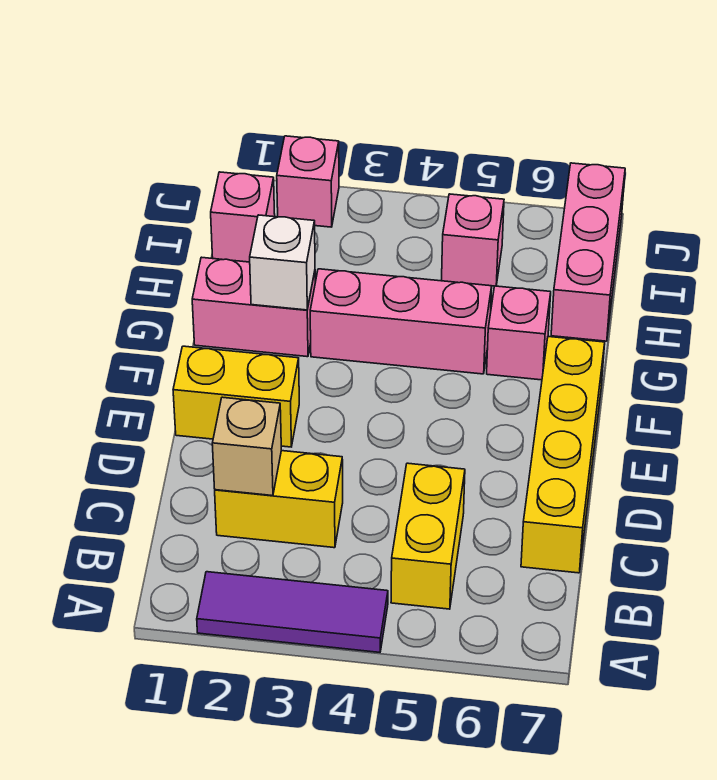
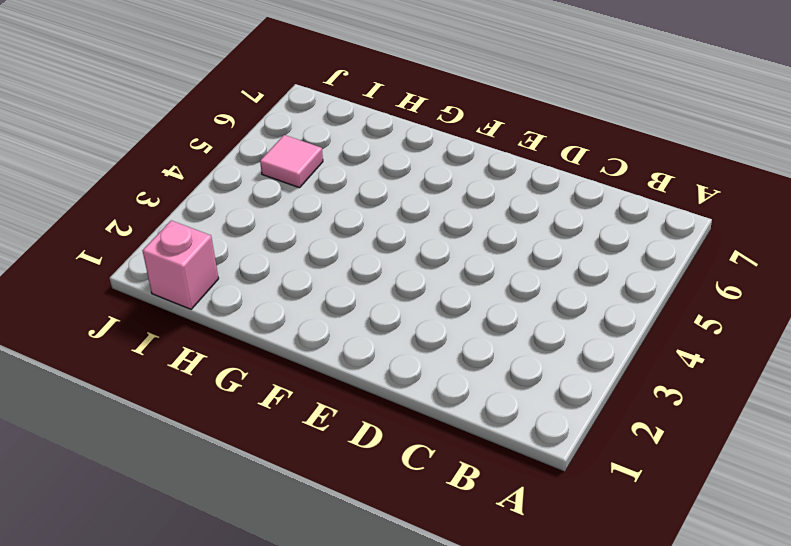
pink 1x1 tile [260,135,323,188] -> pink 1x1 brick [442,194,504,286]
none -> purple 1x3 tile [197,572,388,652]
none -> yellow 1x2 brick [391,463,465,609]
none -> yellow 1x2 brick [215,451,343,548]

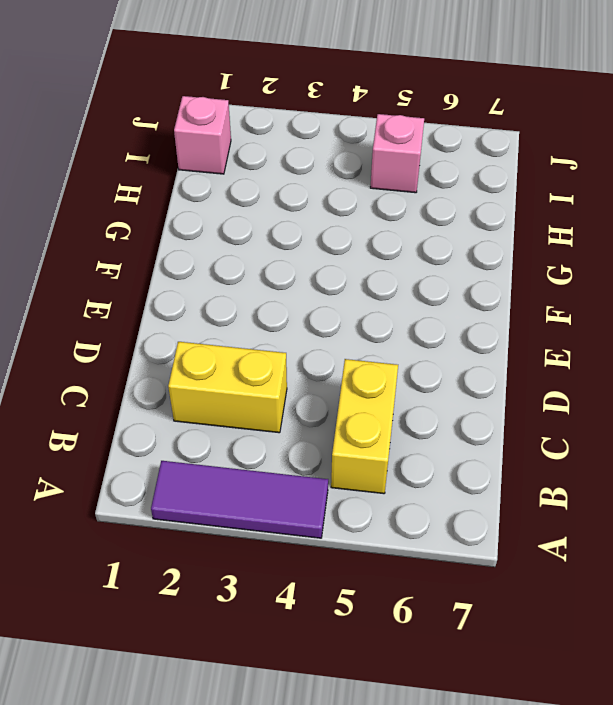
none -> yellow 1x4 brick [521,337,605,573]
none -> yellow 1x2 brick [173,346,299,447]
none -> pink 1x2 brick [192,257,315,357]

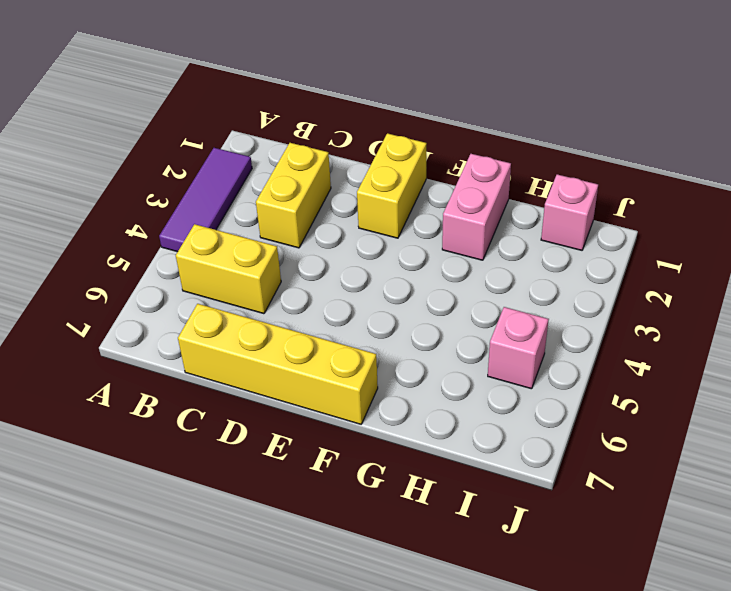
none -> pink 1x3 brick [310,269,492,374]
none -> pink 1x1 brick [487,286,551,380]
none -> pink 1x3 brick [551,163,625,341]

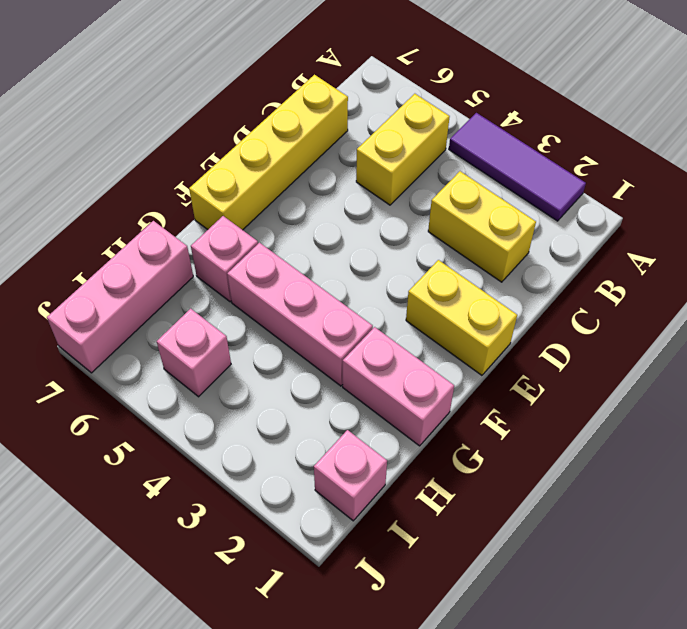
none -> pink 1x1 brick [277,136,339,227]
none -> tan 1x1 brick [212,397,281,496]
none -> white 1x1 brick [250,215,315,310]

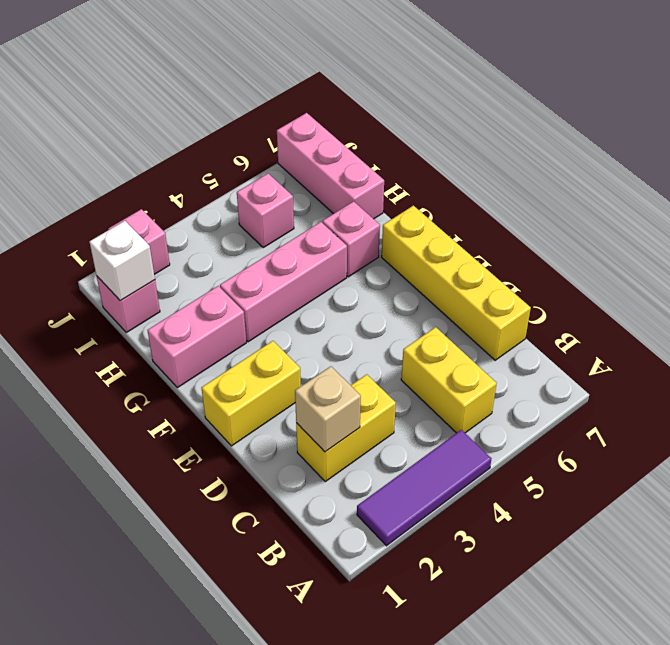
white 1x1 brick [89,221,155,301] -> white 1x1 brick moved to [250,215,315,310]

